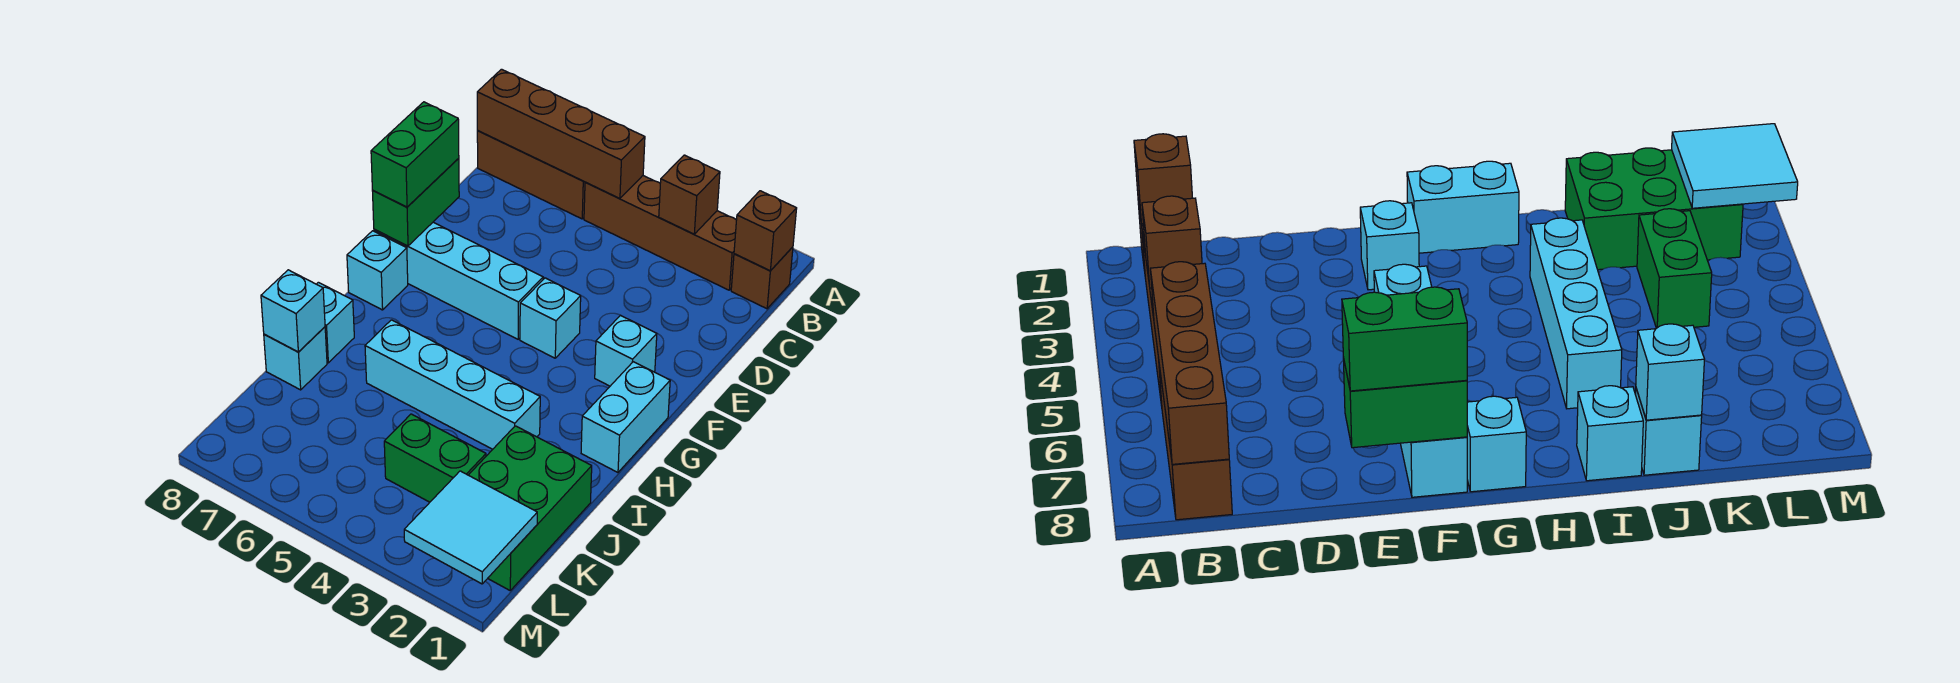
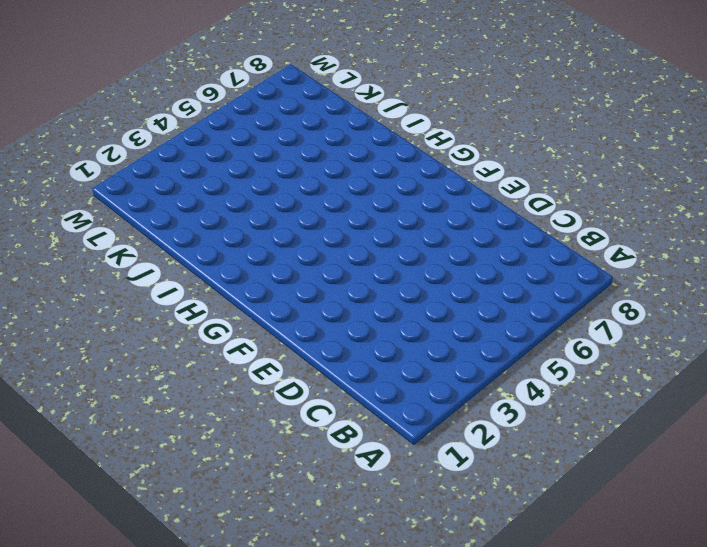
none -> brown 1x1 brick [731,247,793,309]
none -> brown 1x4 brick [584,176,736,290]
none -> brown 1x3 brick [477,131,585,219]

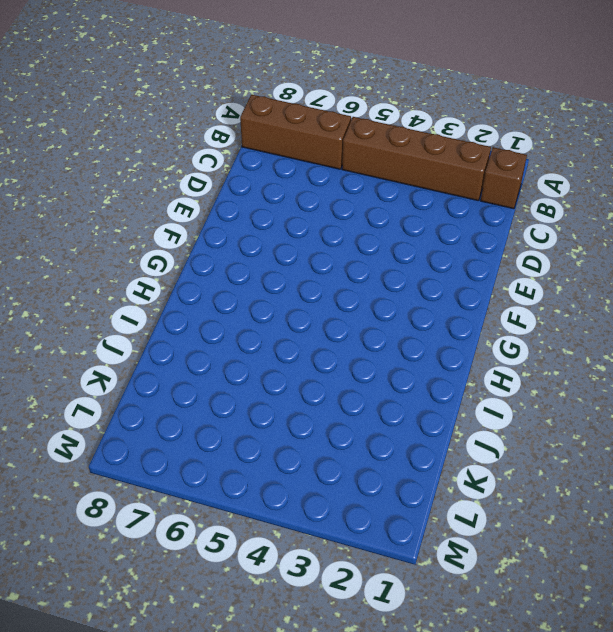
none -> cyan 1x1 brick [595,315,657,386]
none -> cyan 1x1 brick [520,278,581,358]
none -> cyan 1x4 brick [374,222,543,339]

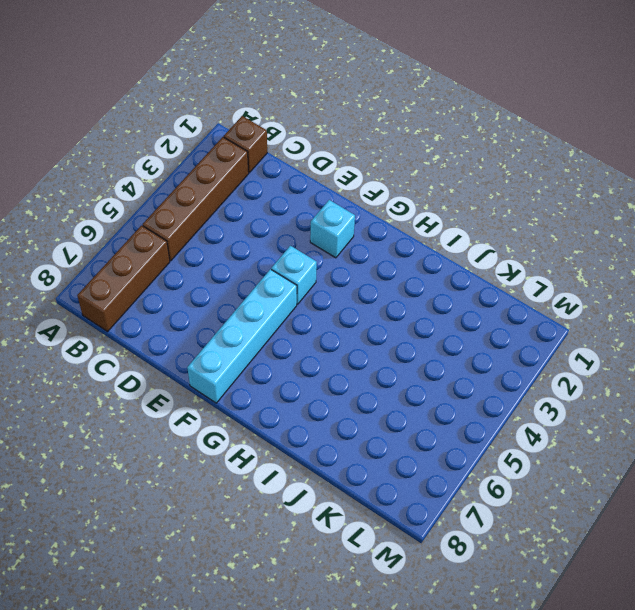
none -> cyan 1x2 brick [581,362,670,472]
none -> cyan 1x1 brick [347,231,408,310]
none -> cyan 1x4 brick [365,320,540,449]

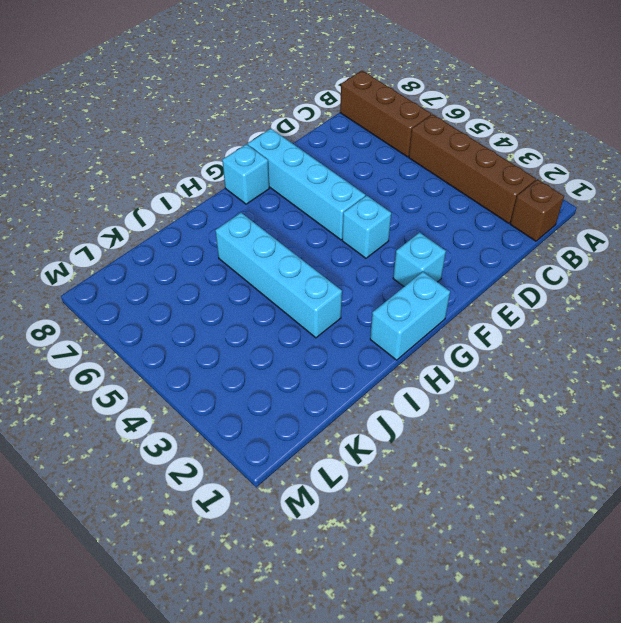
none -> cyan 1x1 brick [317,282,354,363]
none -> green 2x3 brick [469,426,592,590]
none -> cyan 1x1 brick [264,327,327,390]

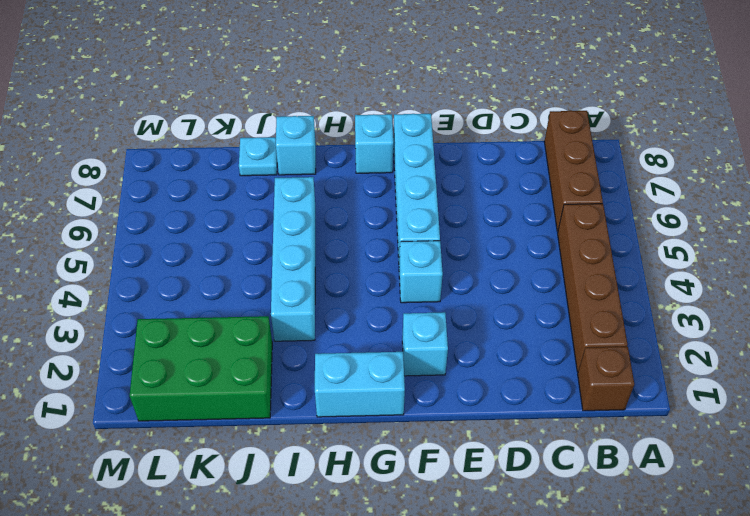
cyan 1x1 plate [239,137,277,176] -> cyan 1x1 brick [264,327,327,390]
none -> green 1x2 brick [384,414,486,502]
none -> brown 1x1 brick [734,191,797,271]
none -> brown 1x1 brick [659,155,720,234]

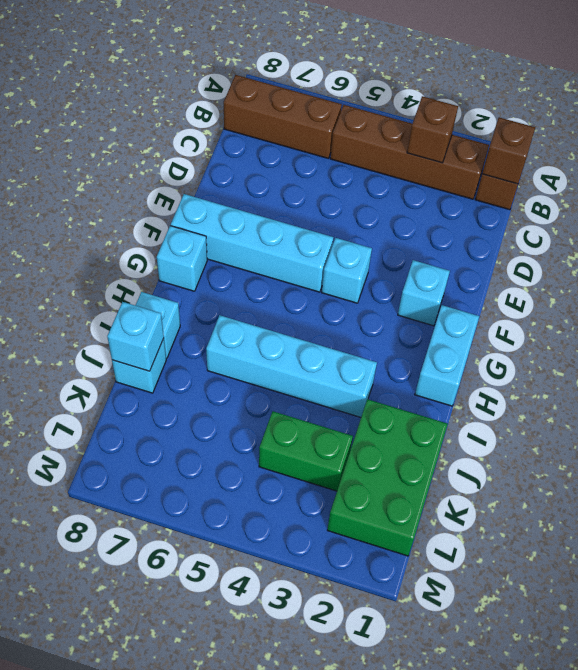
none -> brown 1x4 brick [477,69,645,198]
none -> green 1x2 brick [373,158,459,246]
none -> cyan 2x2 tile [404,471,537,584]

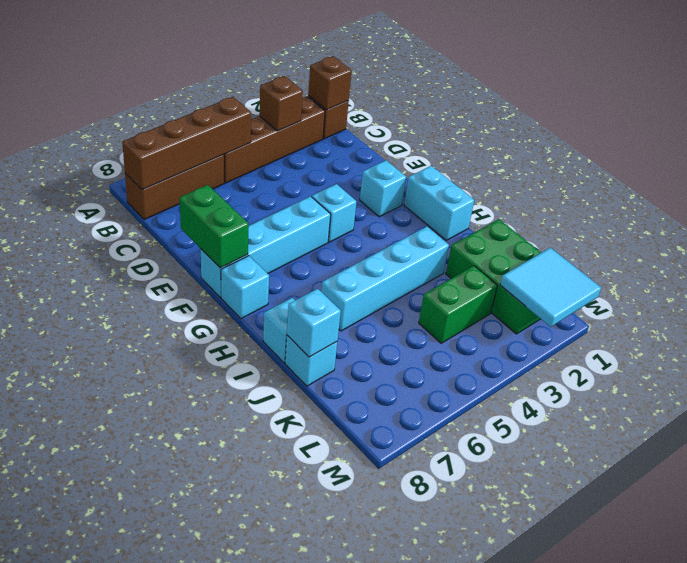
none -> green 1x2 brick [371,102,459,207]

